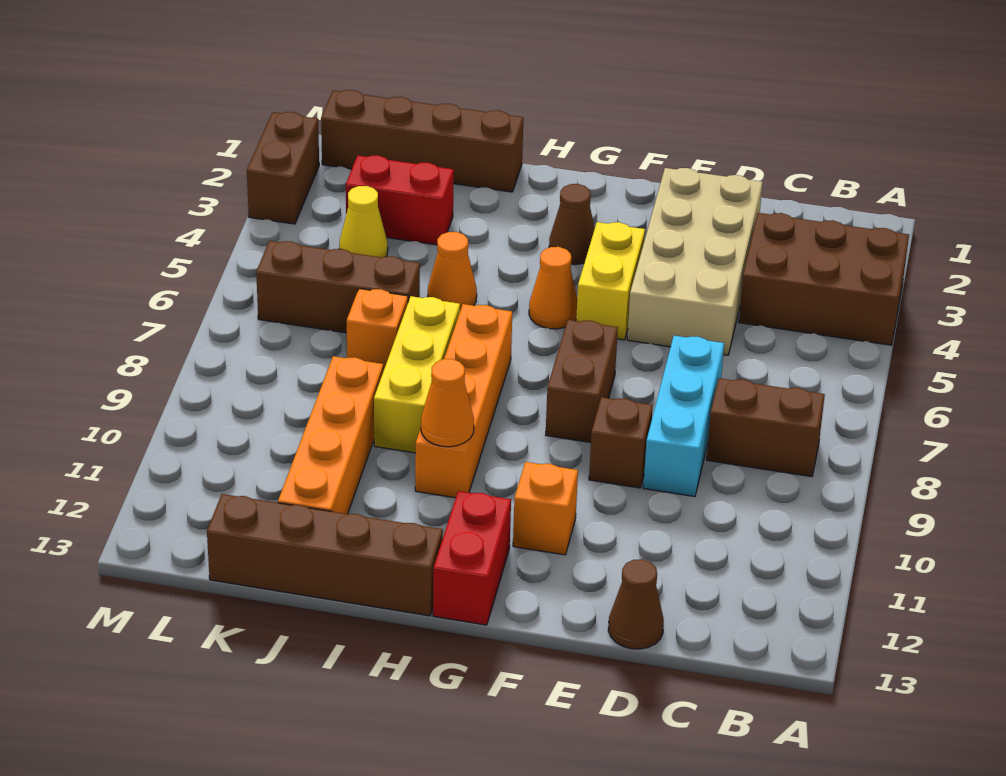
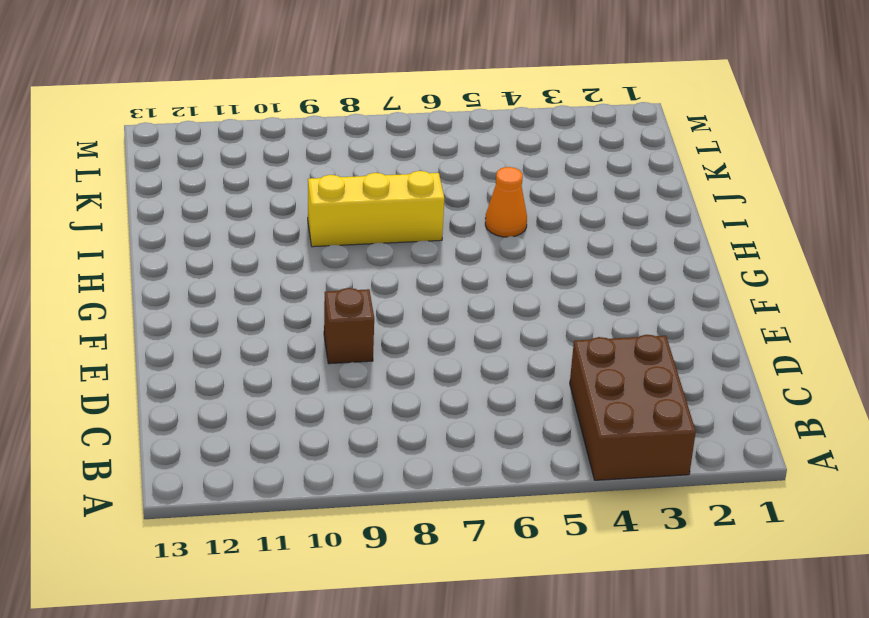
none -> brown 1x2 brick [707,378,825,477]
none -> tan 2x4 brick [627,168,763,355]
none -> cyan 1x3 brick [643,336,724,497]

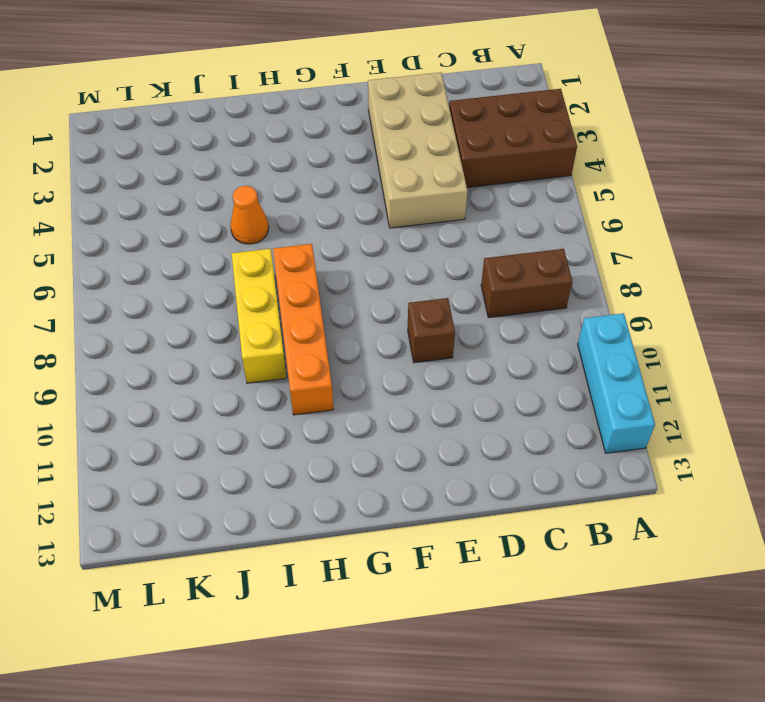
cyan 1x3 brick [578,313,655,453] -> cyan 1x3 brick moved to [643,336,724,497]
none -> brown 1x1 cone [608,559,664,649]
none -> yellow 1x2 brick [576,222,645,340]
none -> brown 1x2 brick [546,320,618,442]

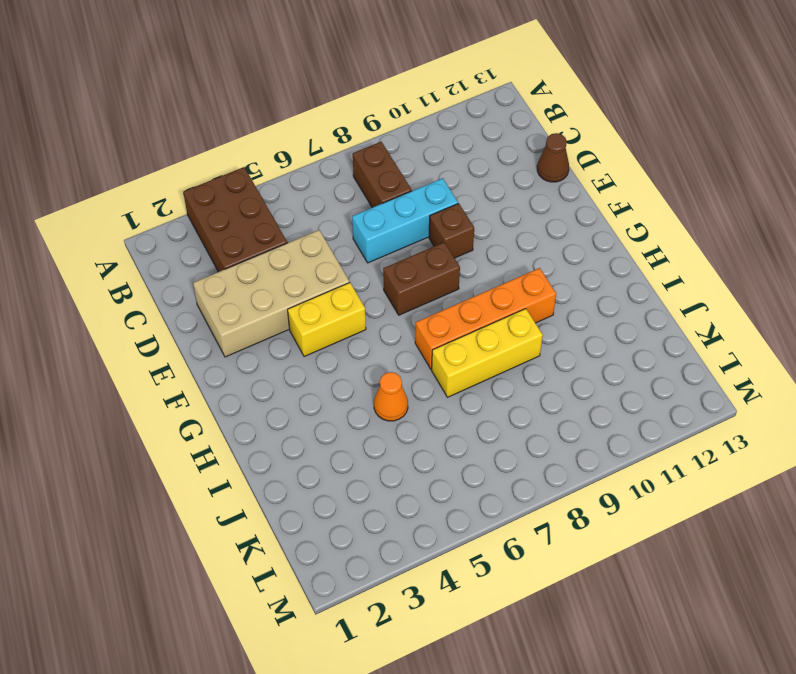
none -> orange 1x1 brick [513,462,578,555]
none -> brown 1x1 cone [549,184,595,265]
none -> orange 1x1 cone [529,247,577,329]

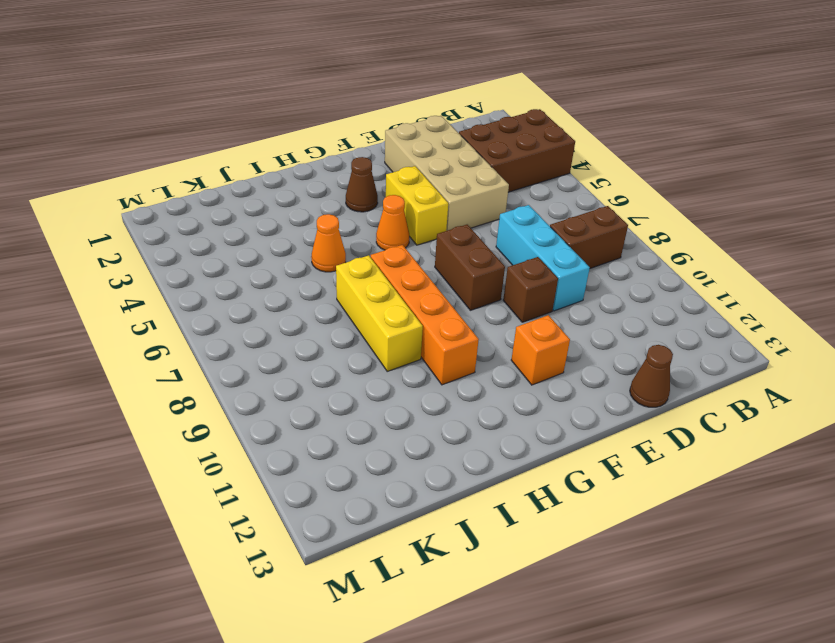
none -> red 1x2 brick [433,491,511,625]
none -> brown 1x4 brick [207,494,443,616]
none -> brown 1x4 brick [321,90,524,192]

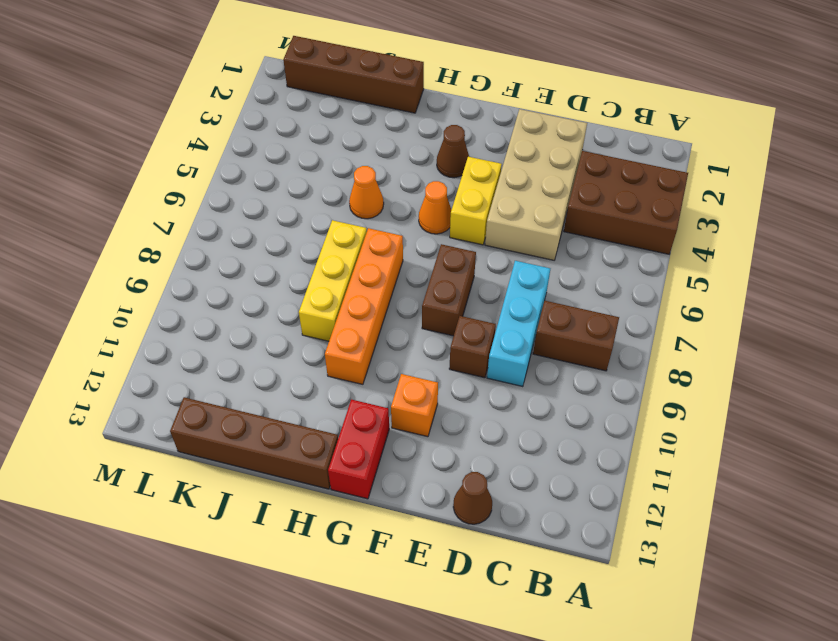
none -> red 1x2 brick [346,155,454,245]
none -> brown 1x3 brick [256,241,420,333]
none -> orange 1x1 brick [347,289,408,371]

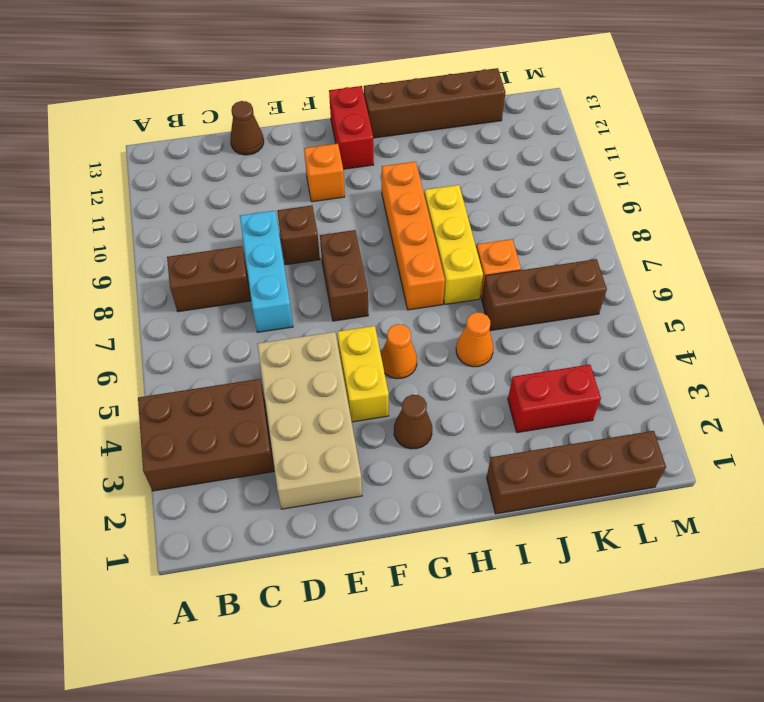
none -> orange 1x4 brick [278,356,383,514]
none -> yellow 1x1 cone [339,186,388,257]
none -> brown 1x2 brick [247,112,319,224]

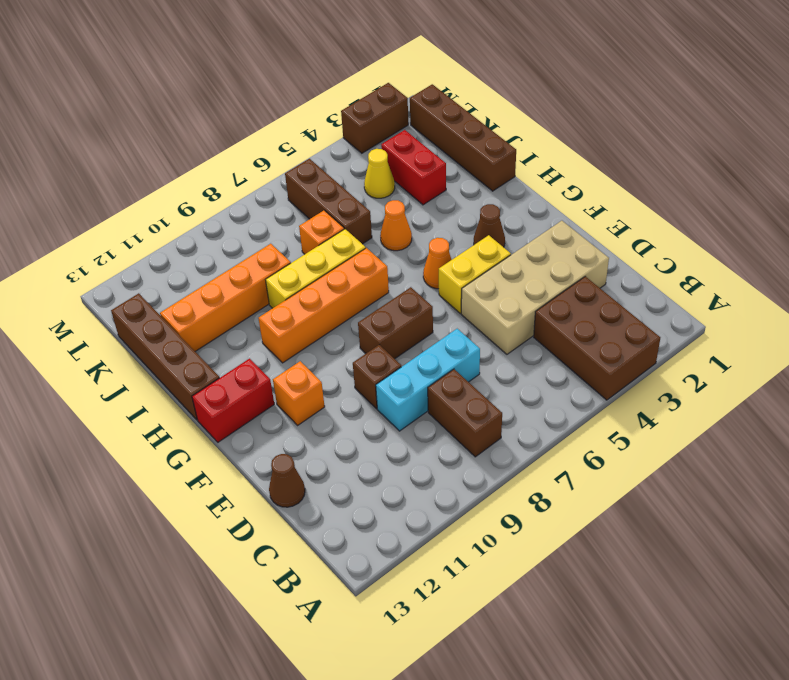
none -> orange 1x1 cone [421,359,474,447]

